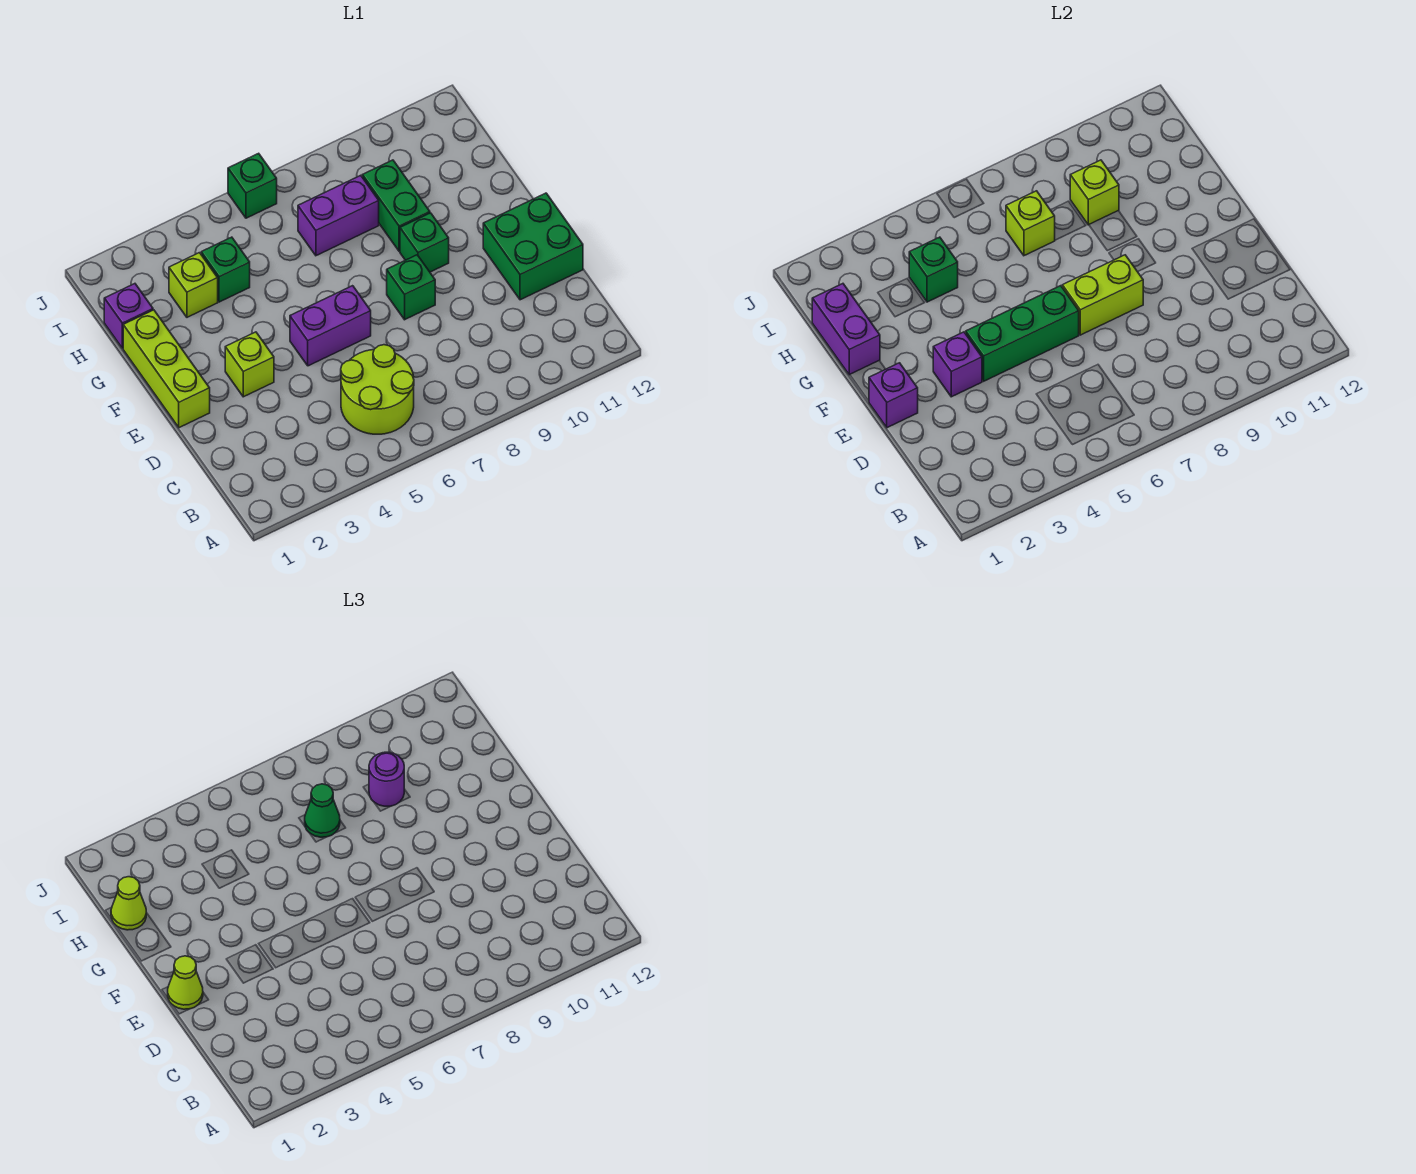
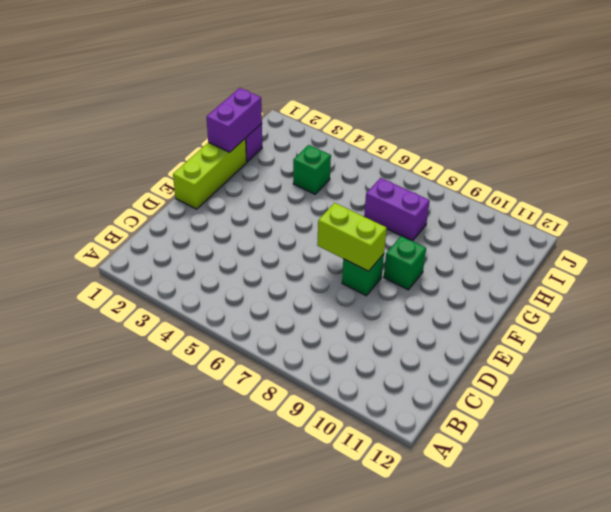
none -> lime 2x2 round brick [341,345,414,434]
none -> green 2x2 brick [483,193,583,300]
none -> lime 1x1 brick [225,332,274,397]

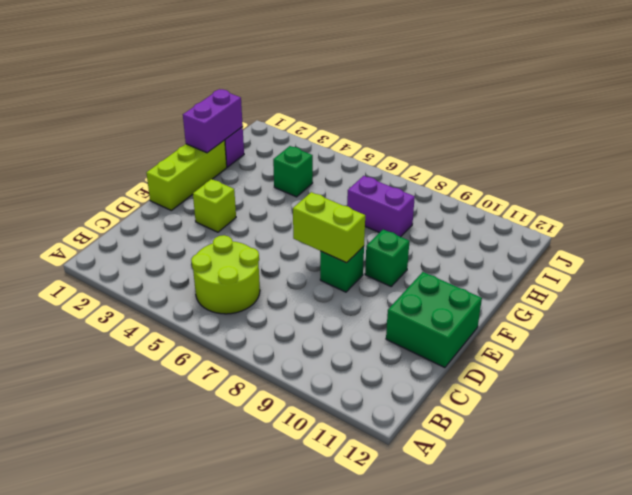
none -> purple 1x2 brick [290,286,371,366]
none -> green 1x2 brick [362,160,430,251]
none -> lime 1x1 brick [169,253,218,317]

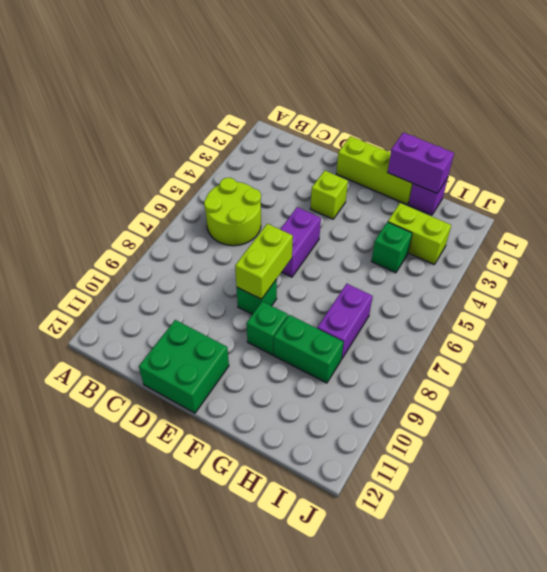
lime 1x2 brick [388,203,451,264] -> lime 1x1 brick [169,253,218,317]
none -> green 1x1 brick [228,153,277,218]
none -> purple 1x1 brick [869,363,918,428]
none -> purple 1x1 brick [933,332,982,397]

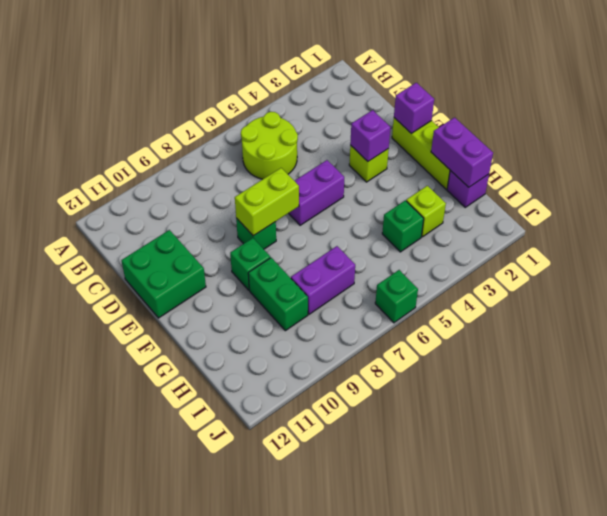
none -> green 1x3 brick [966,286,1079,381]
none -> green 1x1 brick [909,237,958,302]
none -> lime 1x1 brick [1006,191,1055,256]

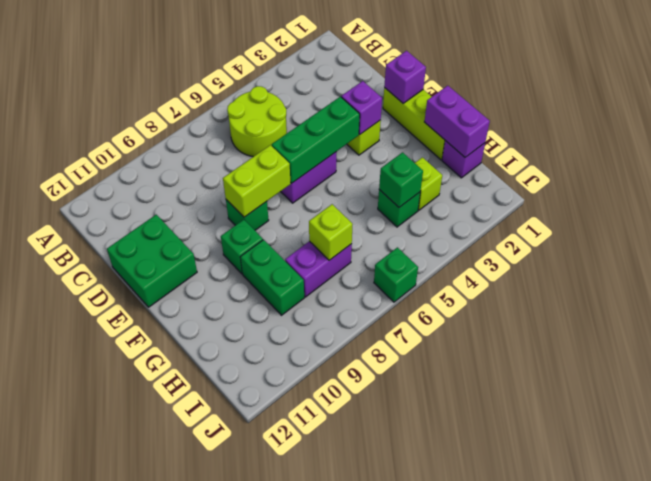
none -> lime 1x1 brick [1070,160,1119,225]
none -> lime 1x1 cone [168,956,203,1009]
none -> lime 1x1 cone [111,877,146,930]

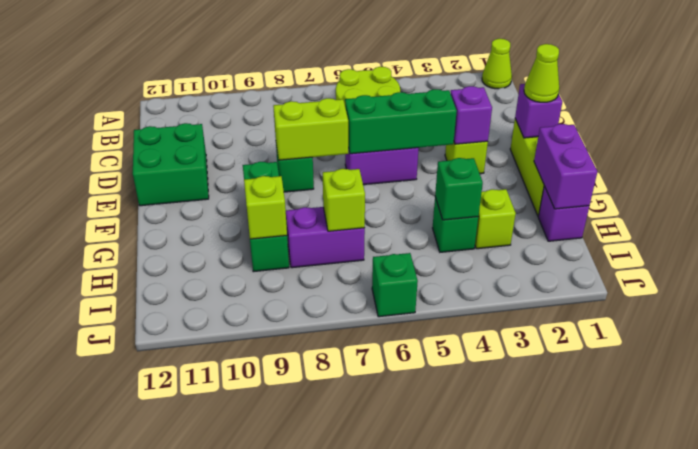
lime 1x1 cone [482,39,512,89] -> lime 1x1 cone moved to [111,877,146,930]
none -> green 1x1 cone [305,784,340,837]
none -> purple 1x1 round brick [369,752,404,806]

